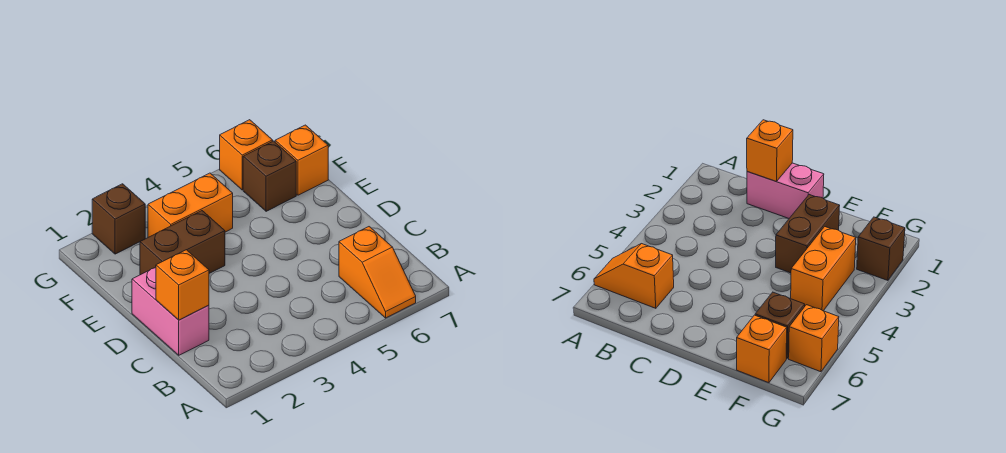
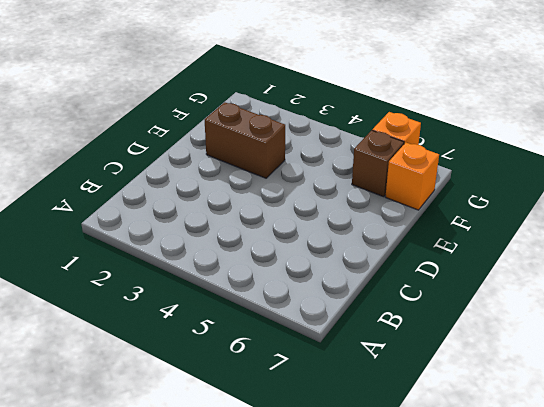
none -> orange 1x2 slope [339,227,416,318]
none -> pink 1x2 brick [132,267,209,355]

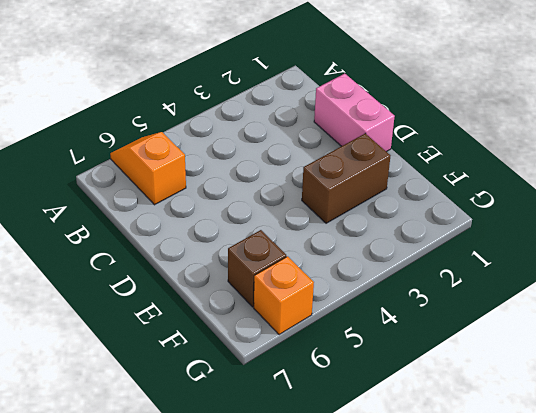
none -> orange 1x2 brick [148,173,233,237]
none -> orange 1x1 brick [275,125,328,195]

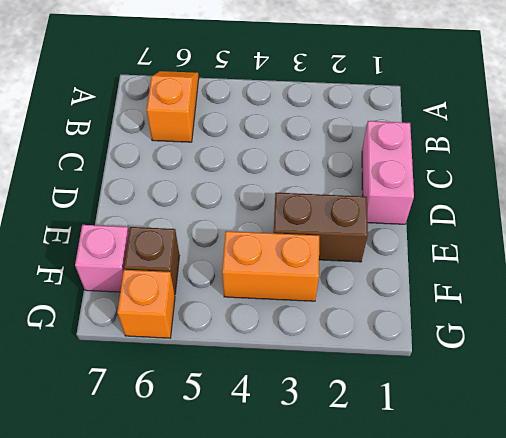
pink 1x1 brick [75,225,129,292] -> orange 1x1 brick [275,125,328,195]
none -> brown 1x1 brick [92,184,145,254]
none -> orange 1x1 brick [156,250,209,320]

